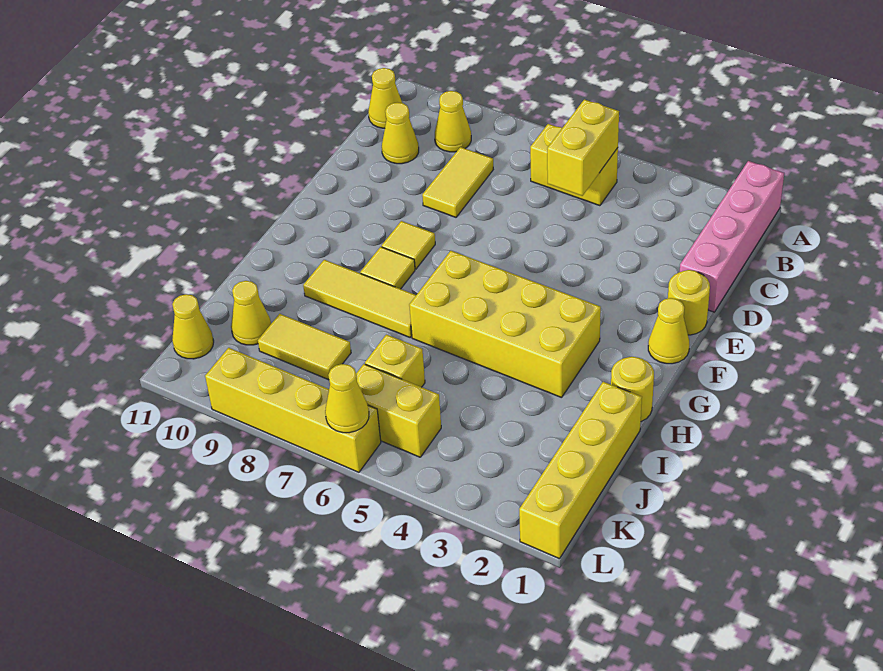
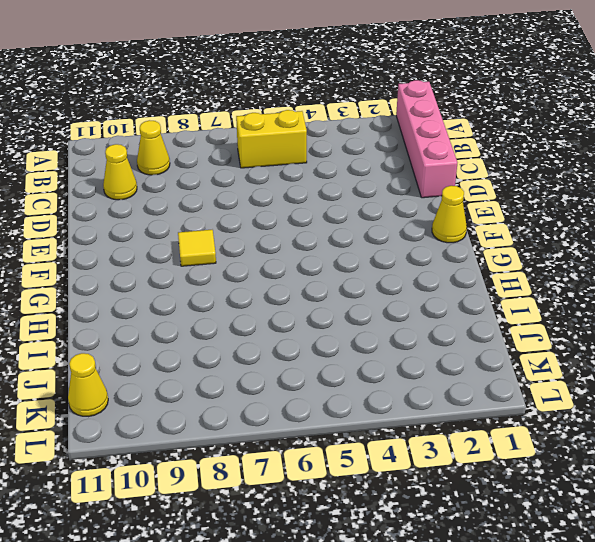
none -> yellow 1x1 cone [368,68,402,128]
none -> yellow 1x2 tile [422,147,493,217]
none -> yellow 1x1 round brick [668,270,710,335]

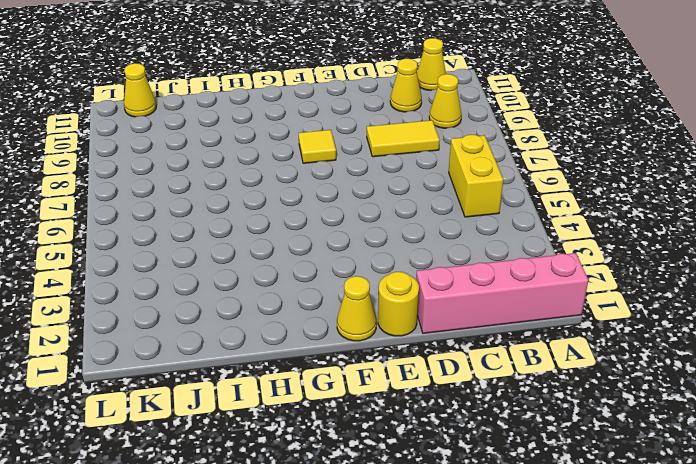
none -> yellow 2x4 brick [409,251,601,398]
none -> yellow 1x1 tile [360,247,415,289]
none -> yellow 1x1 round brick [611,357,654,422]

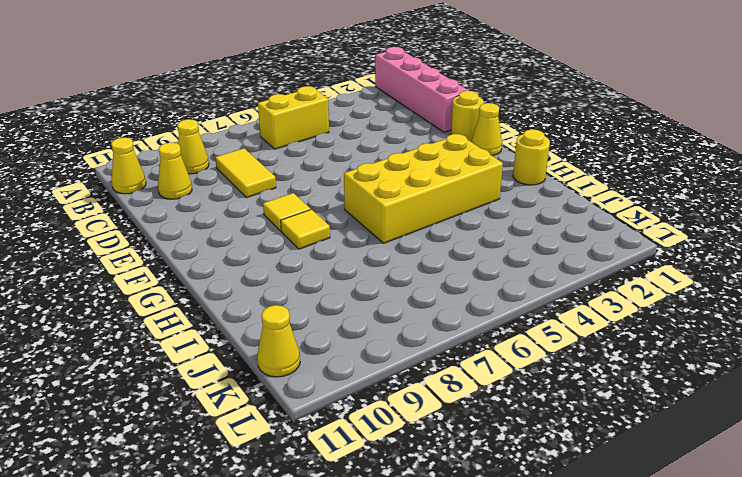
none -> yellow 1x3 tile [303,260,416,337]
none -> yellow 1x4 brick [519,382,642,559]
none -> yellow 1x1 brick [365,335,425,387]

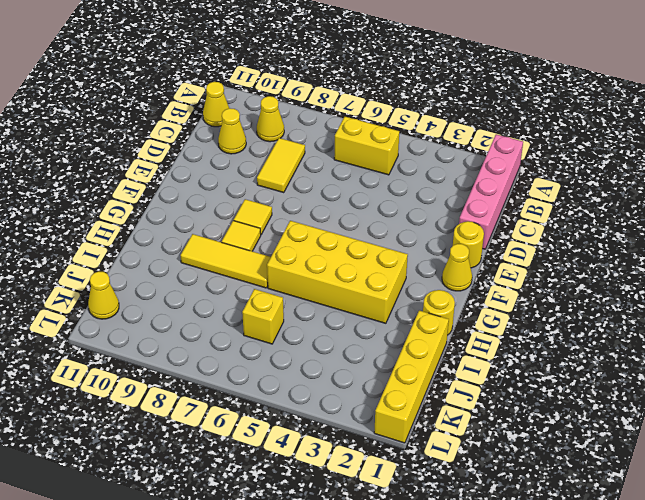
none -> yellow 1x2 tile [258,314,351,380]
none -> yellow 1x1 cone [231,281,271,345]
none -> yellow 1x2 brick [356,364,441,457]

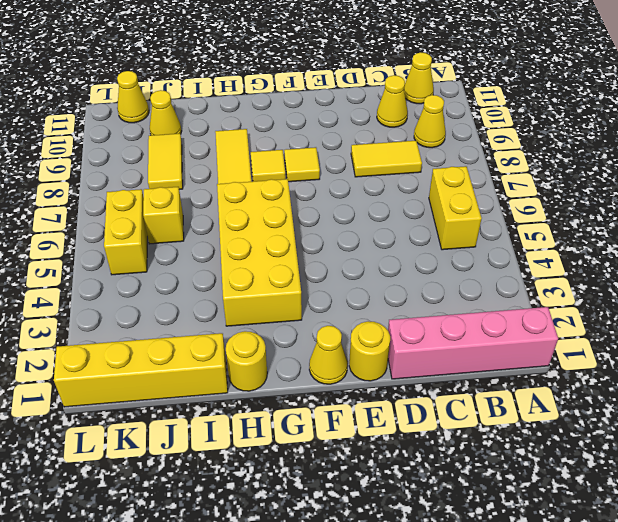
none -> yellow 1x4 brick [205,348,381,472]
none -> yellow 1x2 brick [547,99,619,196]
none -> yellow 1x1 cone [325,364,369,433]

